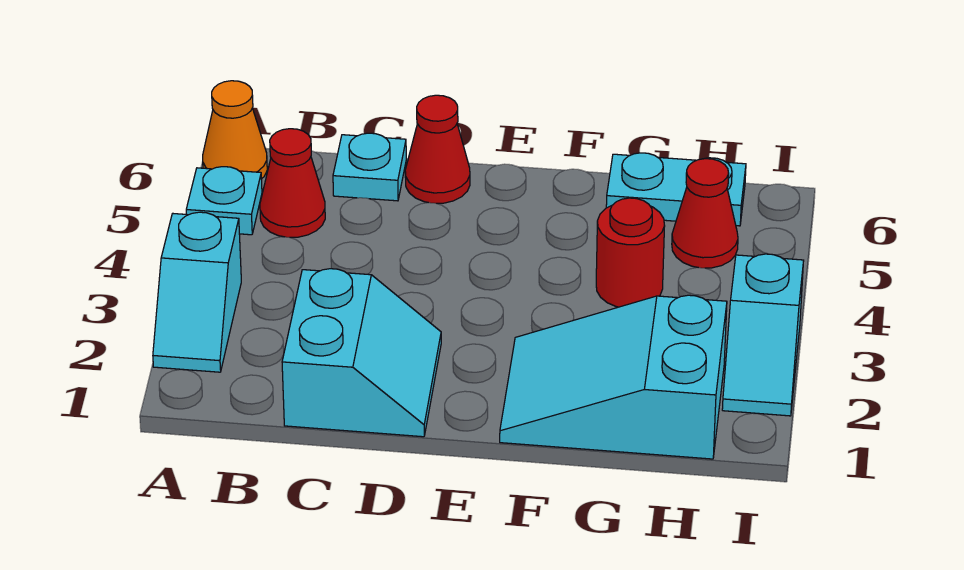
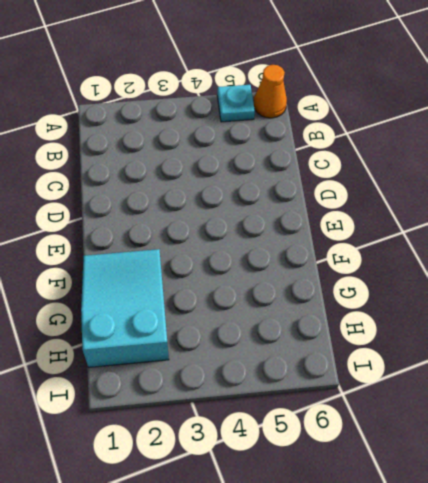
none -> cyan 1x2 slope [153,212,241,372]
none -> red 1x1 cone [260,129,325,237]
none -> cyan 2x2 slope [282,269,441,437]

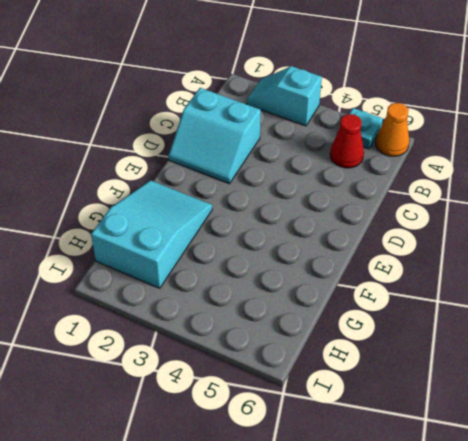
none -> cyan 1x1 plate [333,133,406,201]
none -> red 1x1 cone [405,95,470,203]
none -> red 1x1 round brick [596,198,665,307]

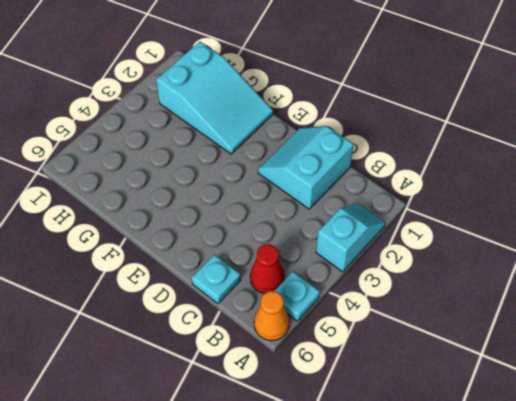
none -> red 1x1 cone [405,95,470,203]
none -> red 1x1 round brick [596,198,665,307]
none -> cyan 1x2 plate [606,153,746,226]

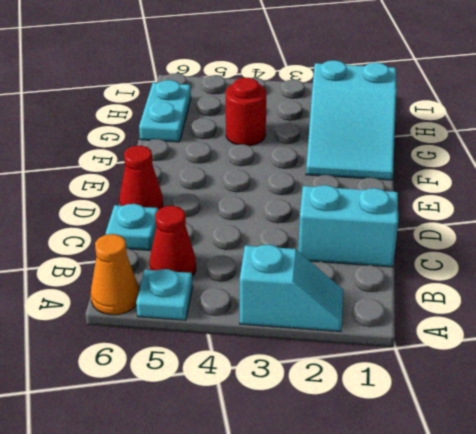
none -> red 1x1 cone [672,159,738,268]
none -> cyan 1x2 slope [722,254,804,416]

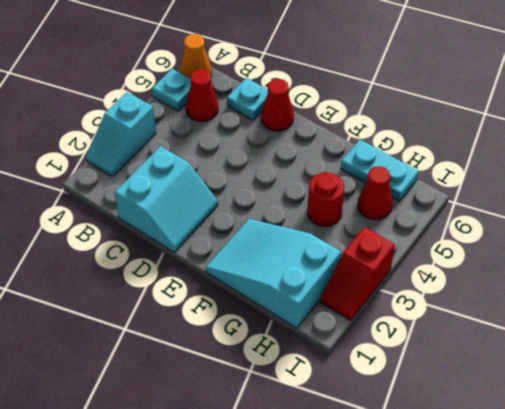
red 1x2 slope [320,227,395,320] -> cyan 1x2 slope [722,254,804,416]

